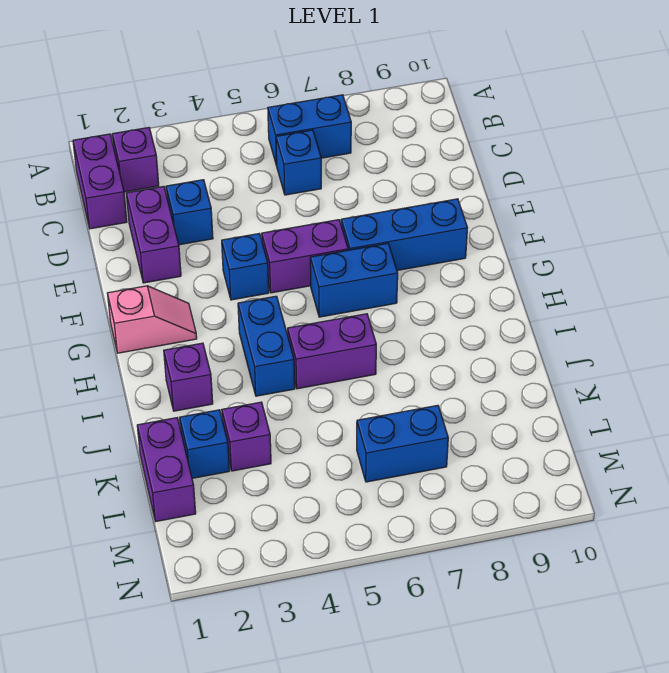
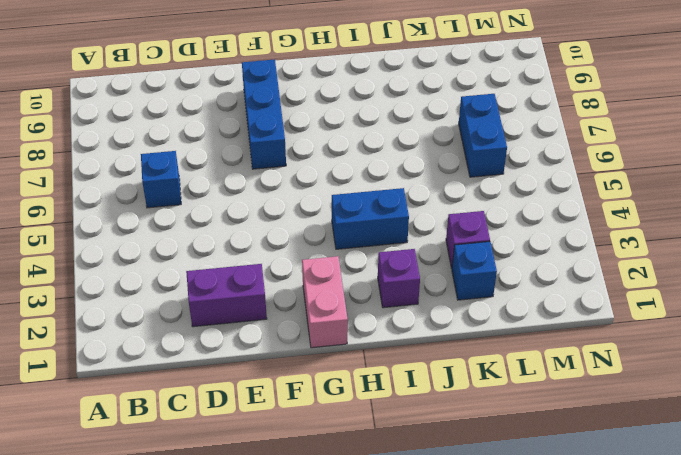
pink 1x2 brick [302,256,348,348] -> pink 1x2 slope [108,286,197,353]
none -> purple 1x2 brick [73,134,127,229]
none -> purple 1x1 brick [112,128,159,192]
none -> blue 1x2 brick [268,95,351,166]

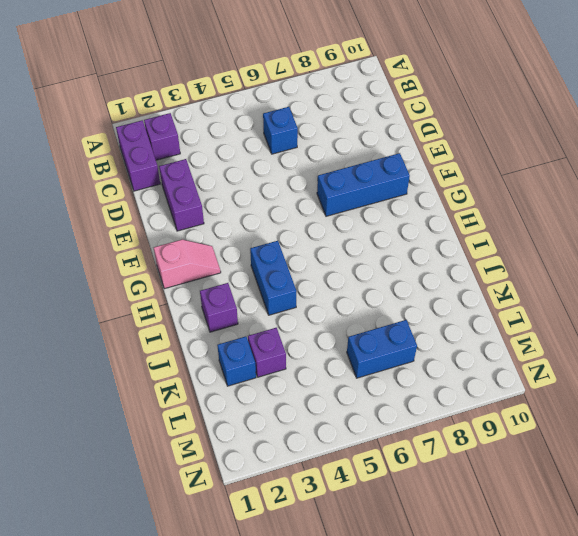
none -> blue 1x2 brick [268,95,351,166]
none -> blue 1x1 brick [166,180,213,245]
none -> blue 1x1 brick [222,234,269,300]

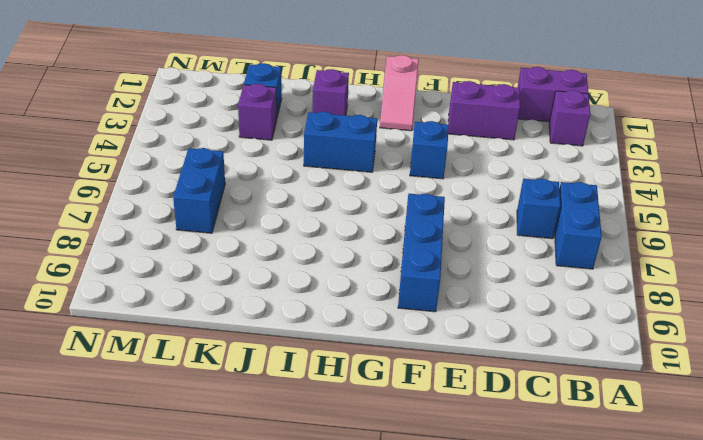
none -> blue 1x1 brick [166,180,213,245]
none -> purple 1x2 brick [262,220,348,293]
none -> blue 1x2 brick [310,243,398,317]

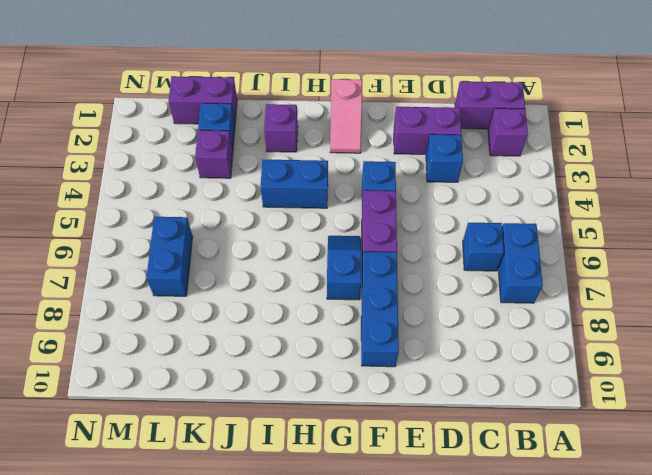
blue 1x2 slope [327,236,361,300] -> blue 1x2 brick [310,243,398,317]
none -> purple 1x2 brick [288,314,376,389]

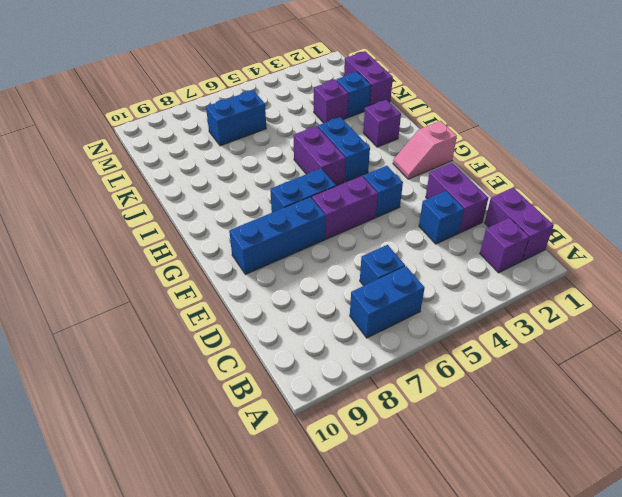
purple 1x2 brick [293,126,346,186] -> purple 1x2 brick turned to [288,314,376,389]

